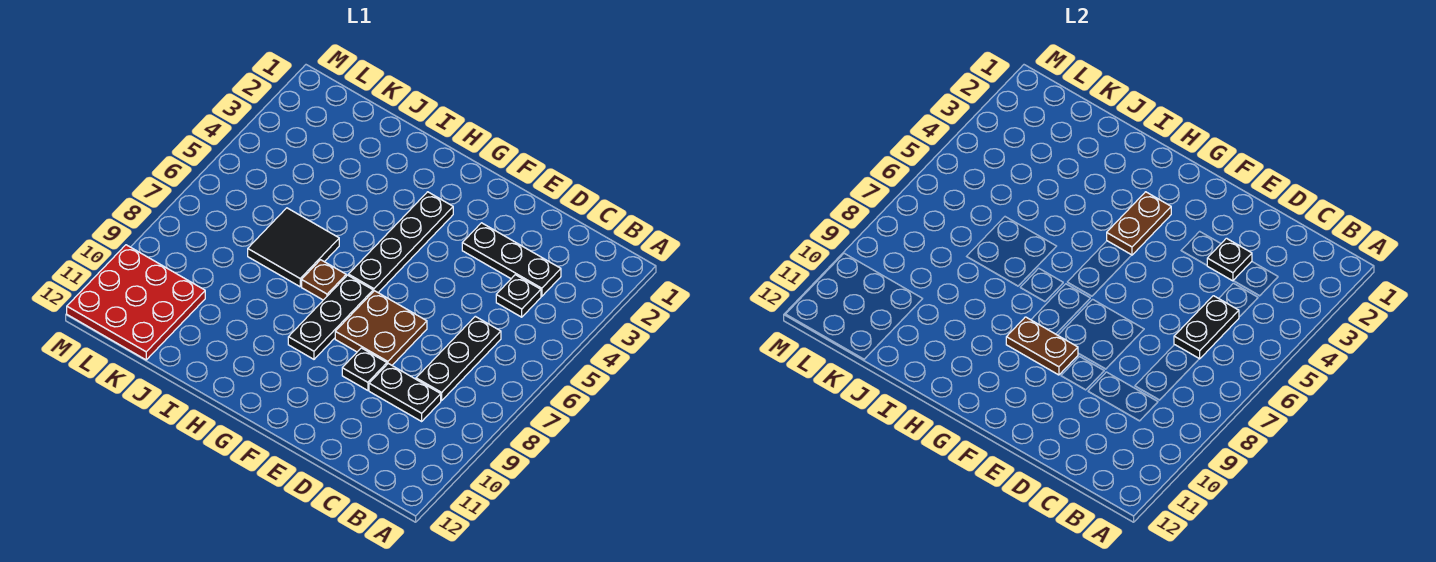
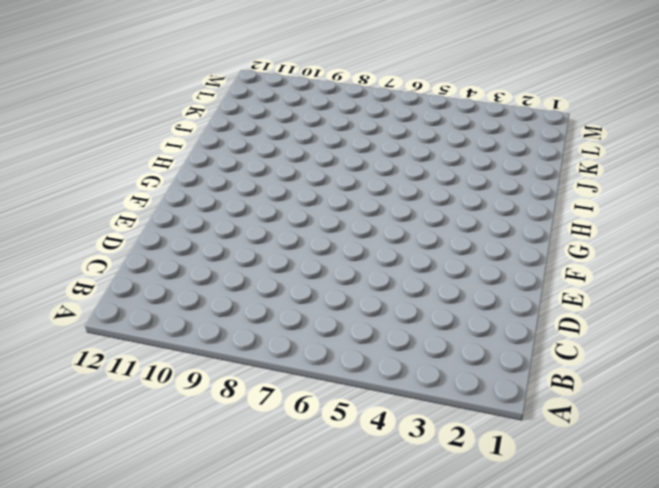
none -> black 1x3 plate [462,223,561,296]
none -> black 1x1 plate [496,275,541,317]
none -> black 1x3 plate [416,316,501,401]

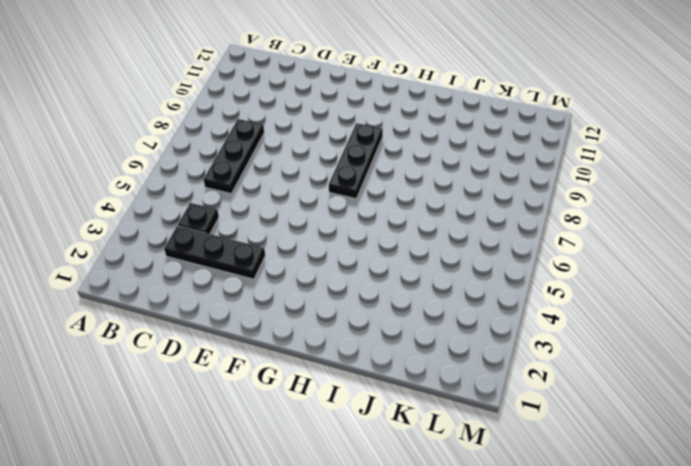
none -> black 1x2 plate [369,364,441,421]
none -> brown 2x2 plate [335,291,427,365]
none -> black 1x1 plate [342,348,387,390]

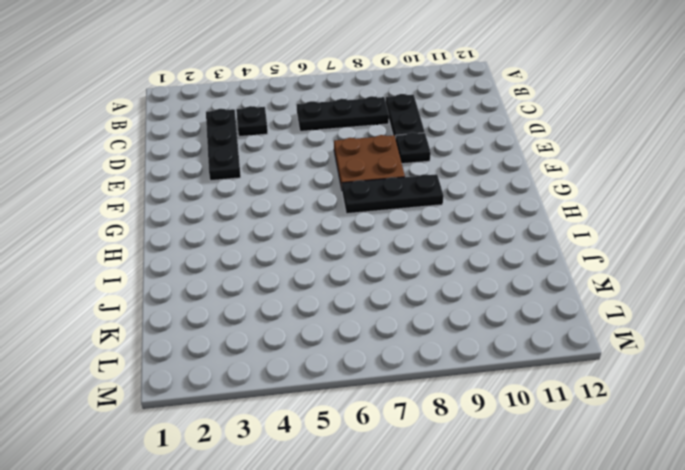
none -> black 1x4 plate [348,192,453,293]
none -> brown 1x1 plate [302,260,346,300]
none -> black 2x2 tile [248,208,339,287]

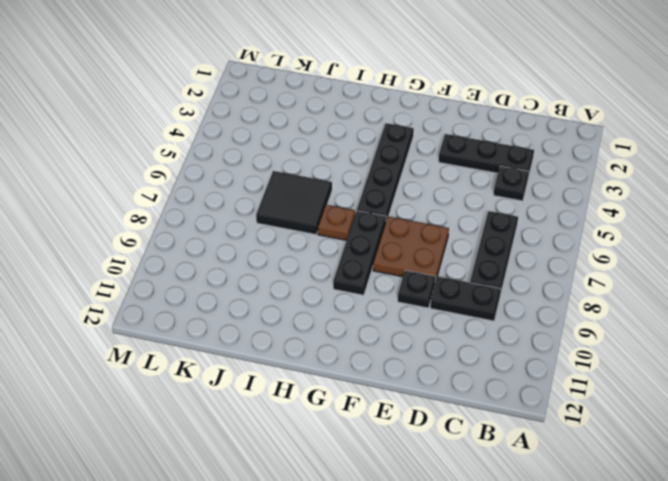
none -> red 3x3 plate [67,245,205,360]
none -> black 1x2 plate [1174,296,1239,359]
none -> black 1x1 plate [1207,238,1252,281]

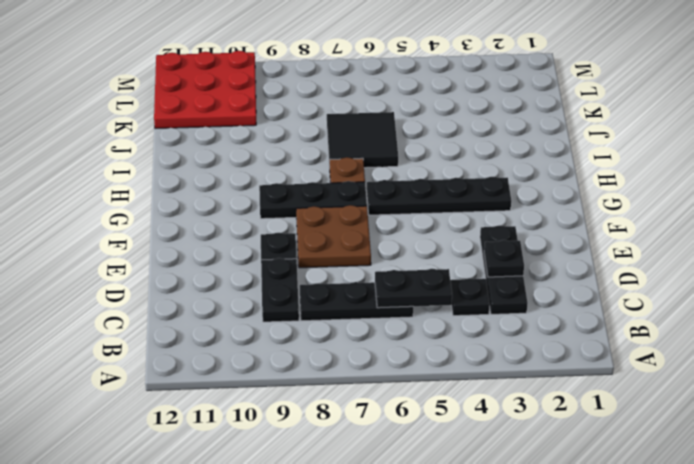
none -> brown 1x2 plate [1006,317,1078,375]
none -> brown 1x2 plate [1107,192,1171,255]

